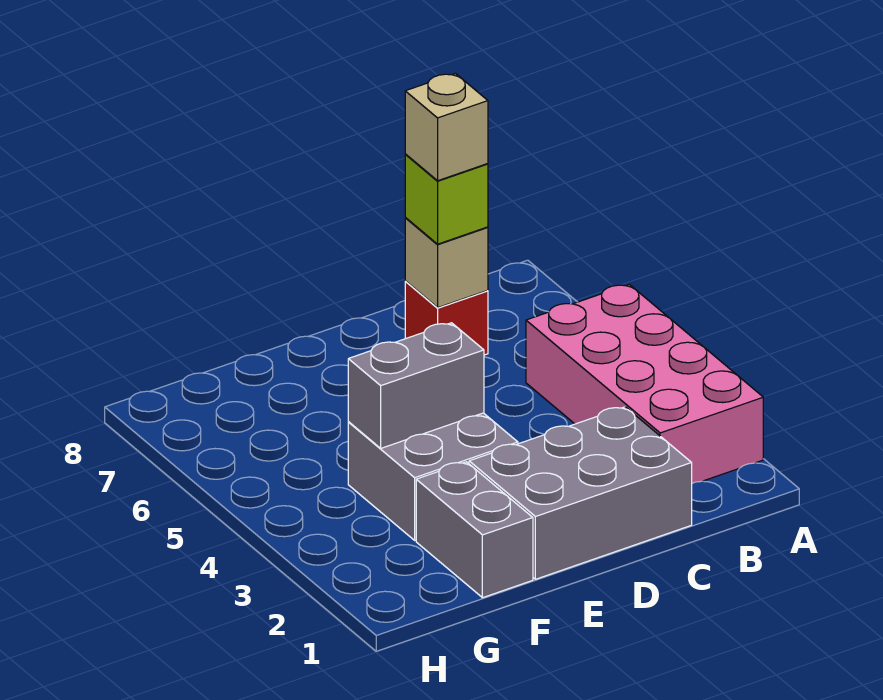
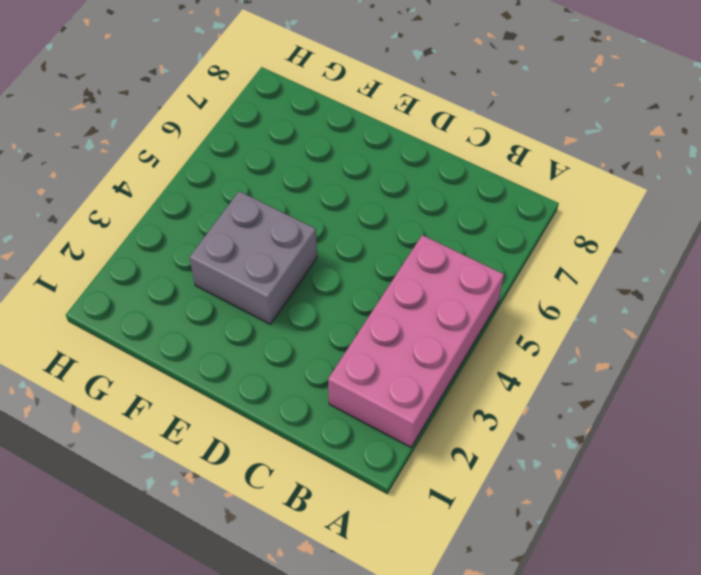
none -> grey 2x3 brick [469,407,692,579]
none -> red 1x1 brick [405,281,488,355]

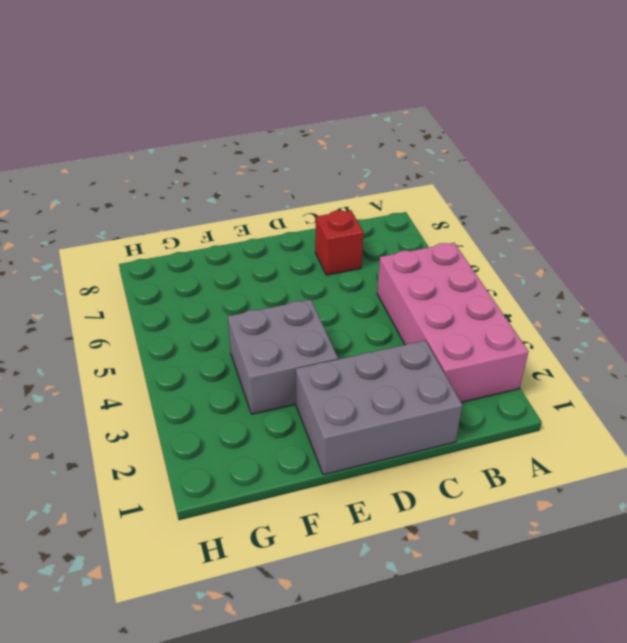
none -> grey 1x2 brick [416,462,533,598]
none -> tan 1x1 brick [405,218,488,308]

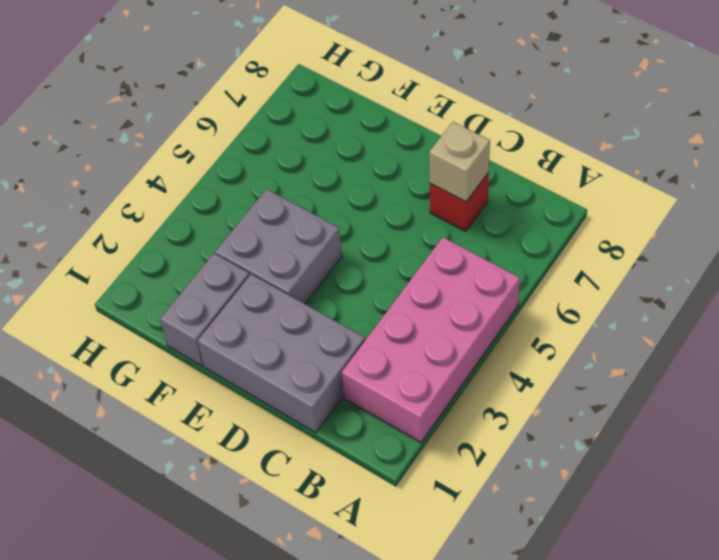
none -> grey 1x2 brick [348,323,484,448]
none -> lime 1x1 brick [405,155,488,244]

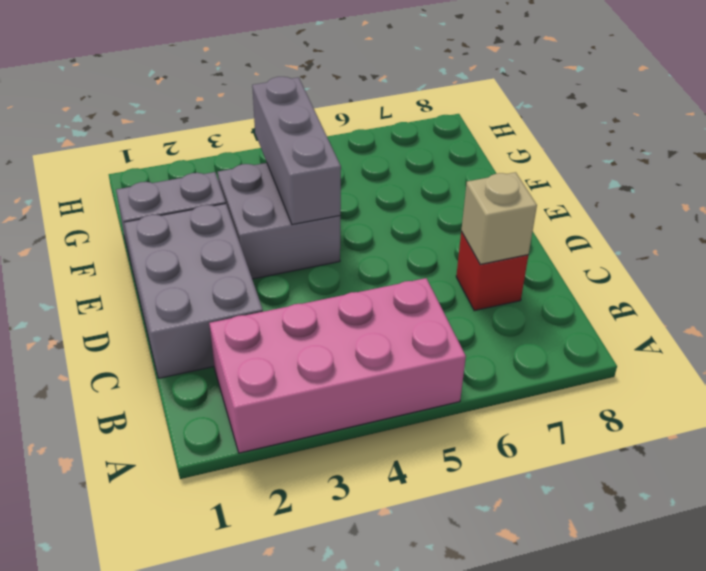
grey 1x3 brick [252,77,341,225] -> grey 1x2 brick [348,323,484,448]
none -> lime 1x1 brick [405,155,488,244]
none -> tan 1x1 brick [405,74,488,181]

